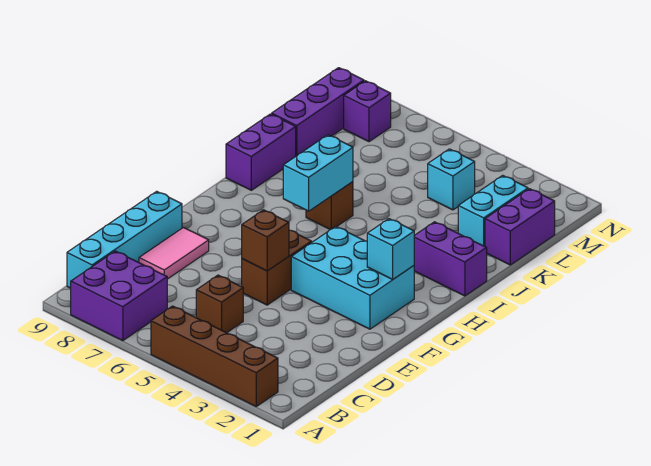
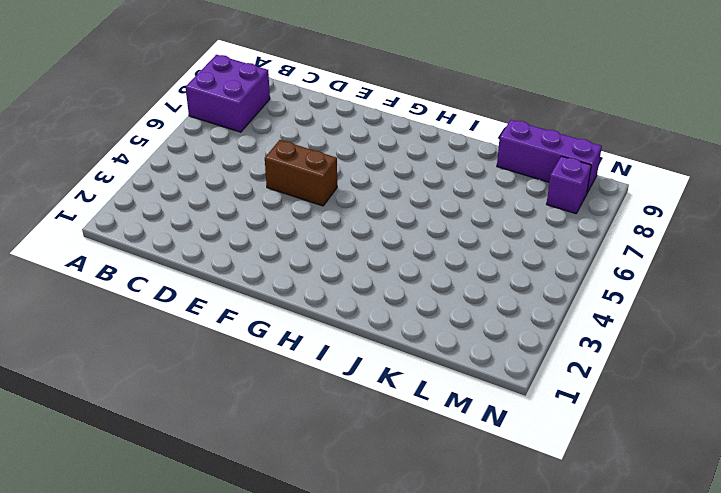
none -> brown 1x4 brick [151,306,278,406]
none -> cyan 1x4 brick [67,191,182,288]
none -> brown 1x1 brick [196,275,243,333]

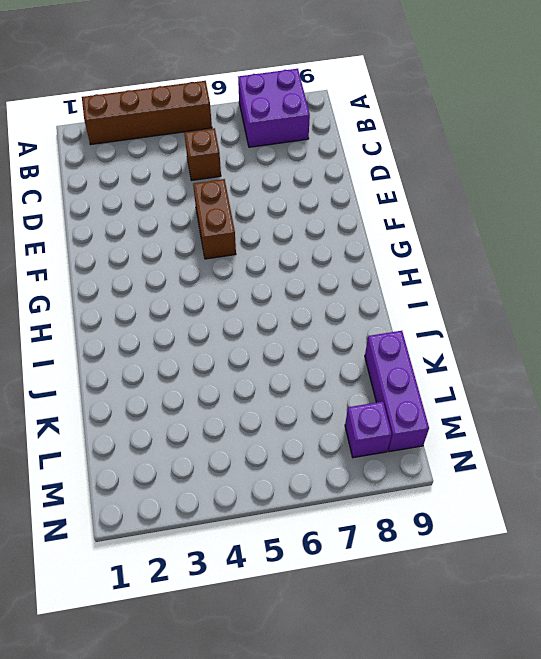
none -> cyan 1x4 brick [67,191,182,288]
none -> pink 1x2 tile [139,227,209,279]
none -> cyan 2x3 brick [291,226,414,329]

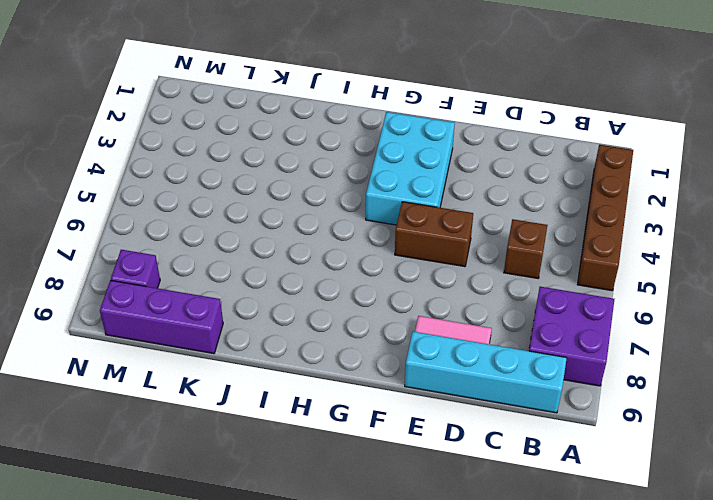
none -> purple 1x2 brick [414,222,487,296]
none -> brown 1x1 brick [306,182,353,230]
none -> purple 1x2 brick [226,114,296,190]

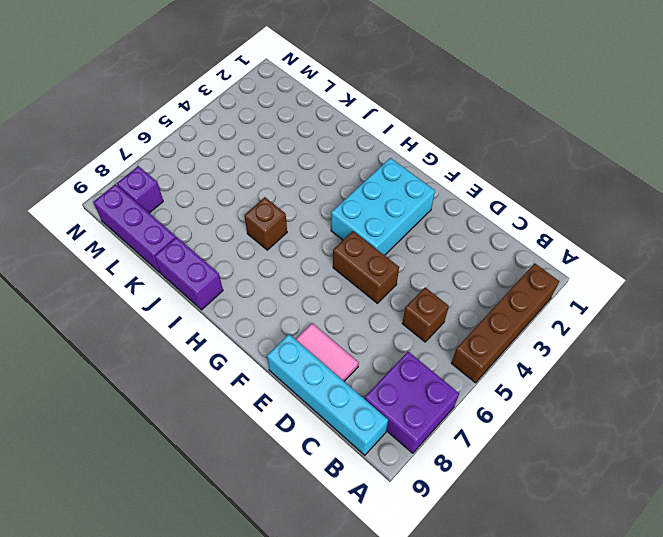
none -> purple 1x2 brick [414,222,487,296]
none -> purple 1x2 brick [485,189,555,265]
none -> cyan 1x2 brick [458,175,528,246]

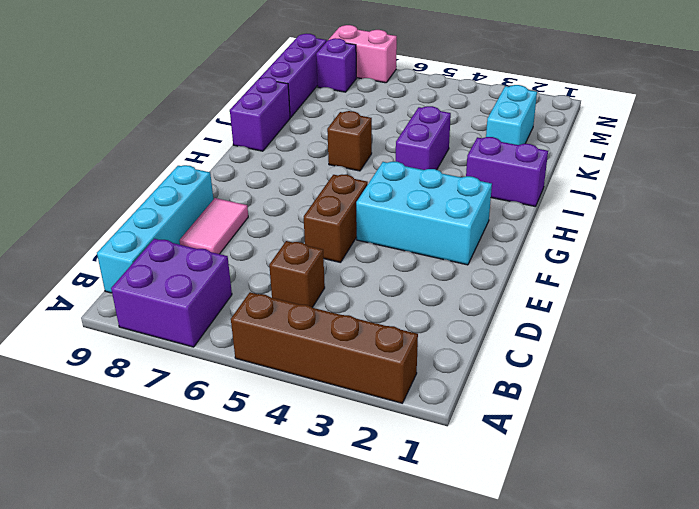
purple 1x2 brick [396,106,451,170] -> purple 1x2 brick moved to [485,189,555,265]
pink 1x2 brick [329,25,397,83] -> none
none -> cyan 1x1 brick [428,149,475,210]
none -> brown 1x1 brick [242,210,289,271]
none -> cyan 1x1 brick [367,219,414,279]

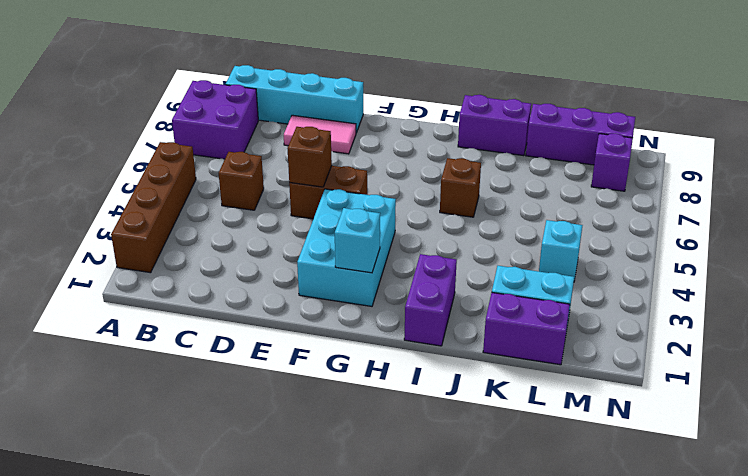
none -> cyan 1x2 brick [283,135,353,211]

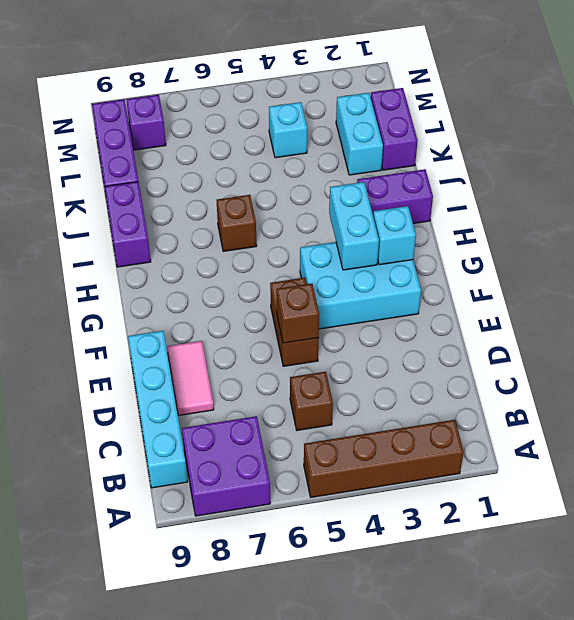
cyan 1x2 brick [329,182,379,270] -> cyan 1x2 brick moved to [283,135,353,211]

